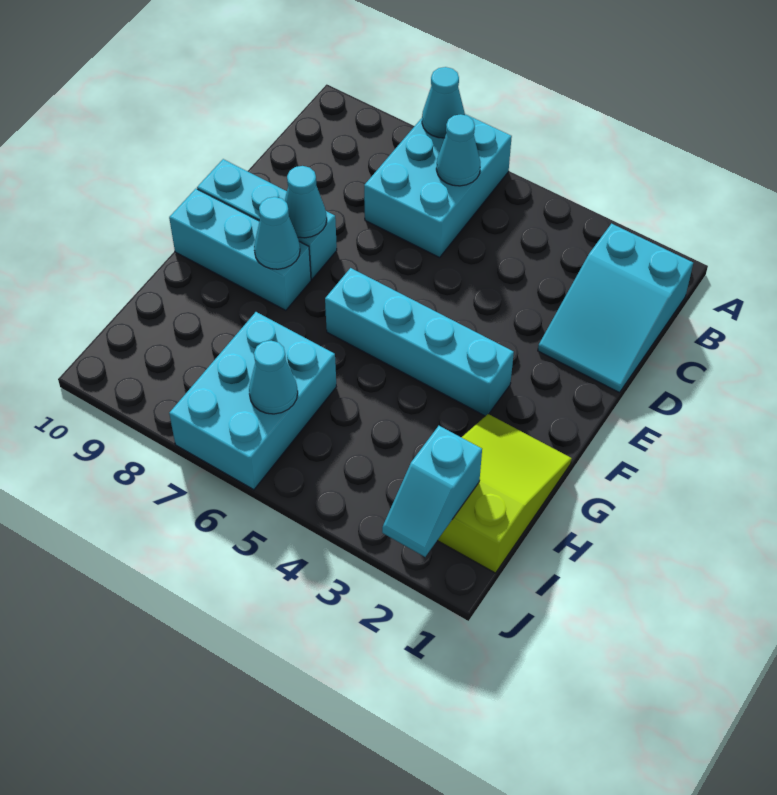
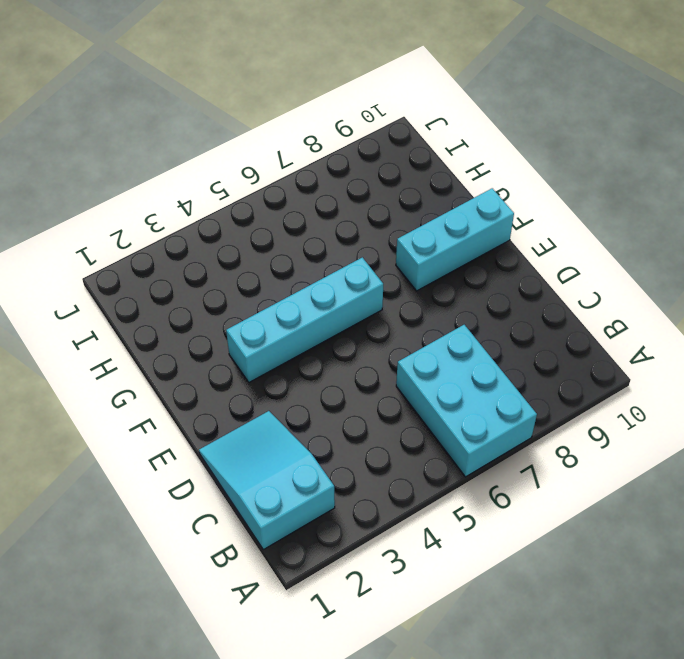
none -> cyan 1x3 brick [197,159,337,279]
none -> lime 2x3 slope [437,414,572,573]
none -> cyan 2x3 brick [169,312,336,490]

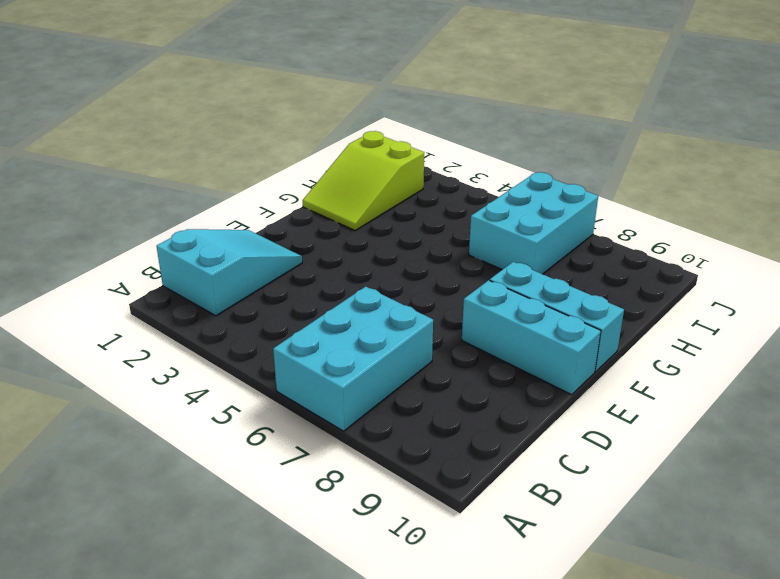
none -> cyan 1x4 brick [325,268,514,416]
none -> cyan 1x1 cone [422,67,465,138]
none -> cyan 1x1 cone [436,114,480,186]

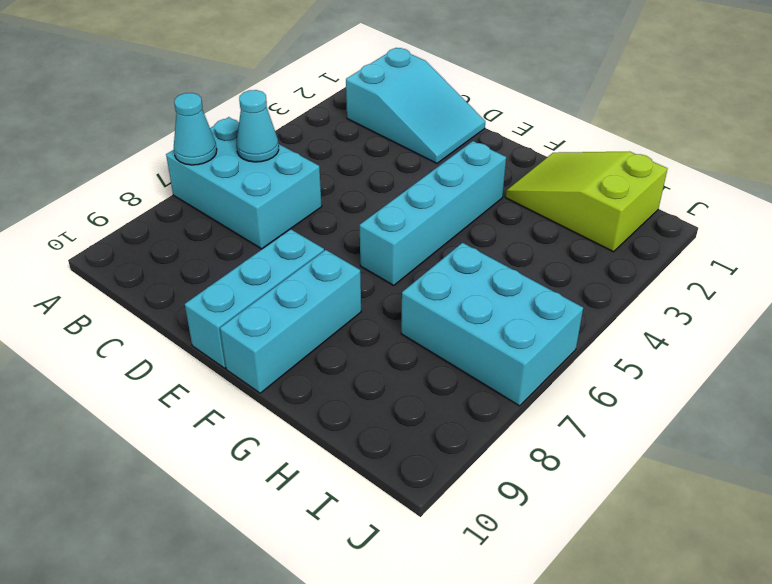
none -> cyan 1x1 cone [285,166,327,238]
none -> cyan 1x1 cone [254,197,300,269]
none -> cyan 1x2 slope [382,426,482,557]

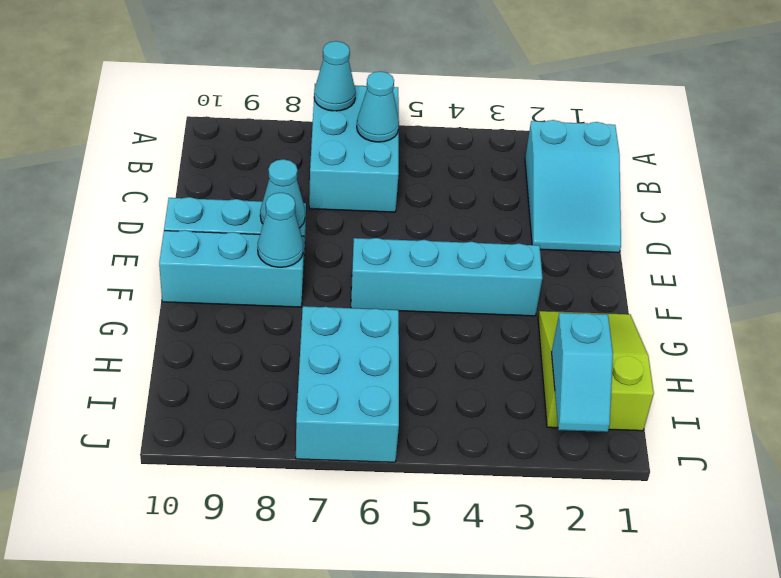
none -> cyan 1x1 cone [249,341,298,414]

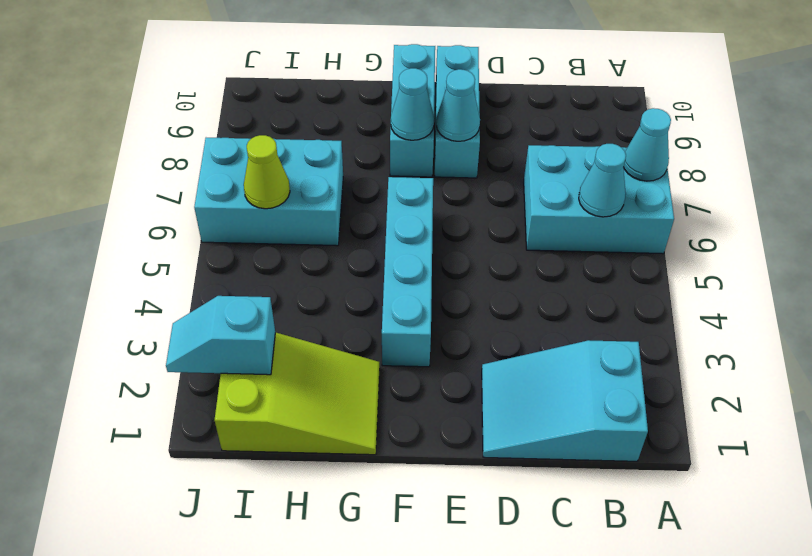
lime 1x1 cone [244,135,290,209] -> cyan 1x1 cone [249,341,298,414]

